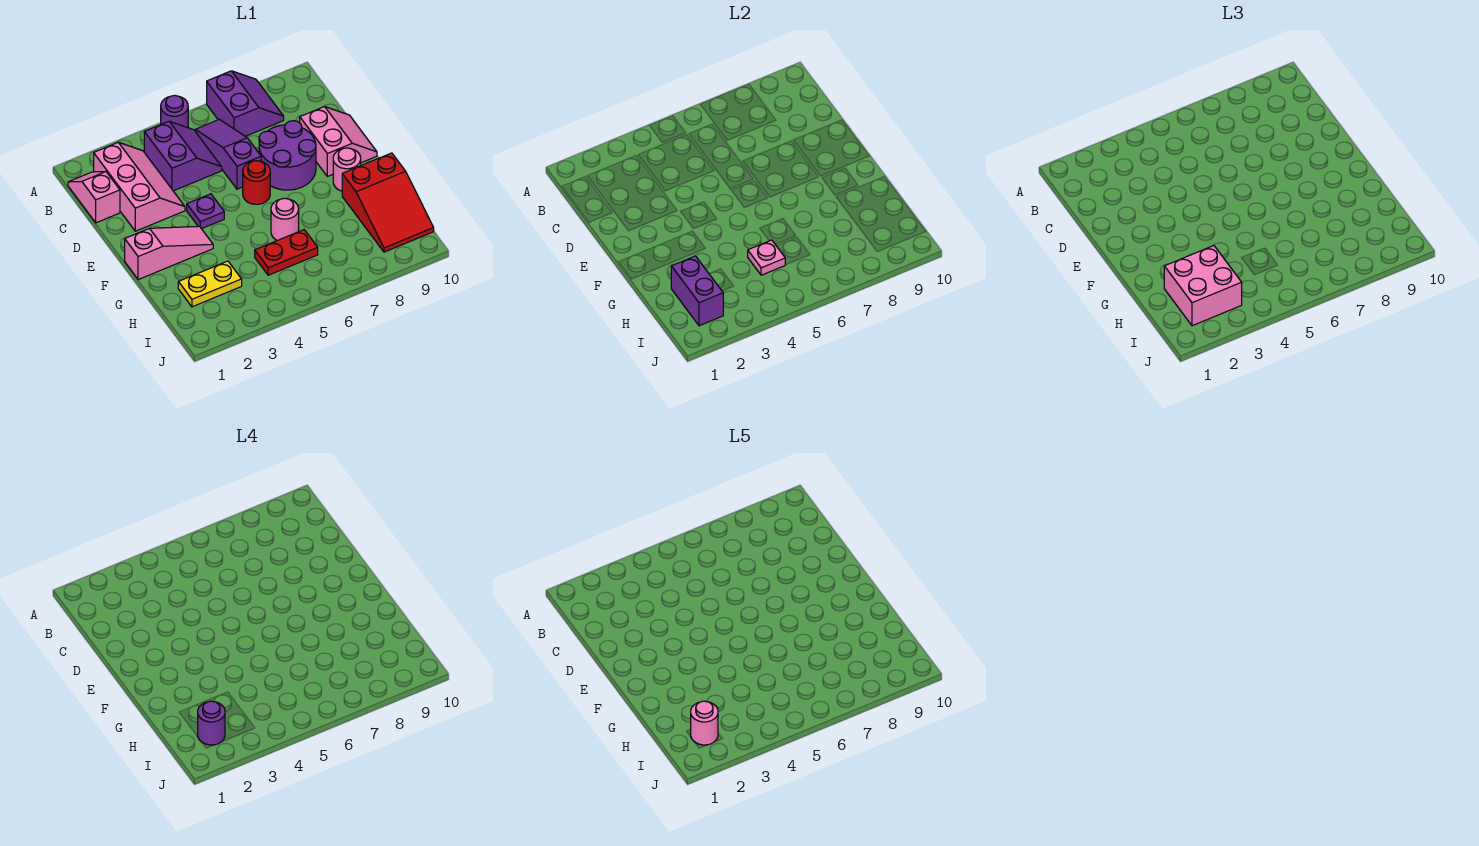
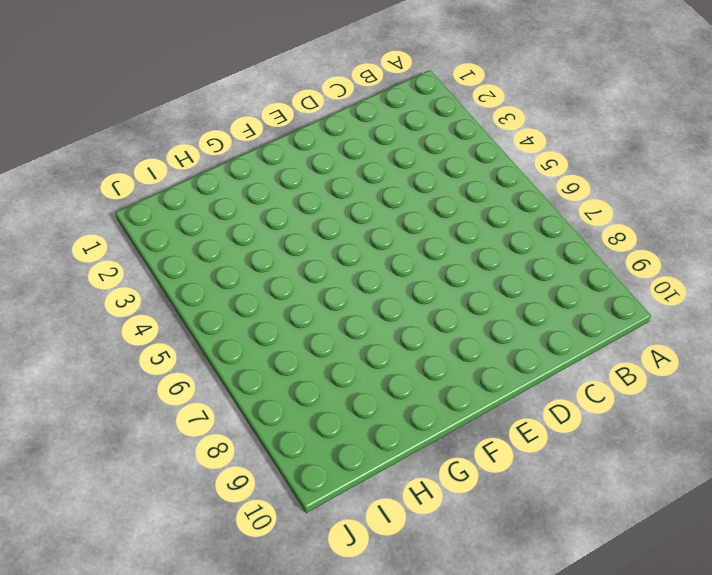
none -> purple 1x1 round brick [161,96,188,128]
none -> purple 2x2 slope [207,71,284,136]
none -> pink 1x2 slope [68,172,120,223]

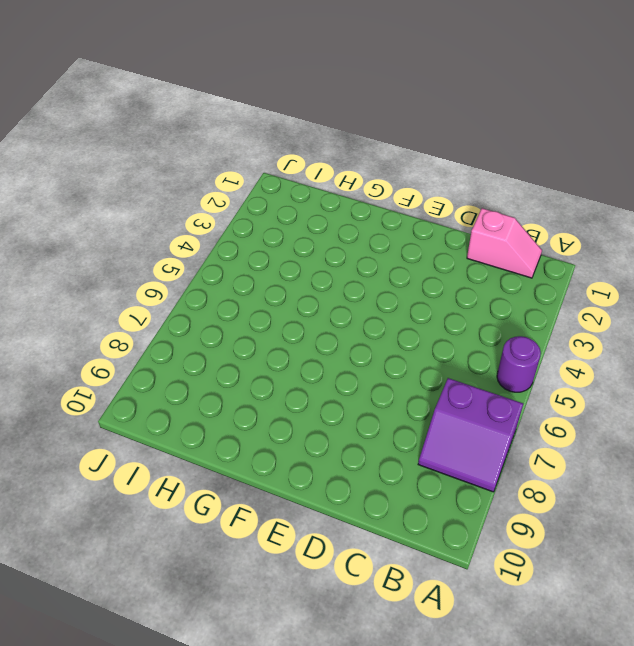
none -> pink 2x3 slope [94,142,185,231]
none -> purple 2x2 slope [144,121,222,191]
none -> purple 1x3 slope [195,119,261,189]

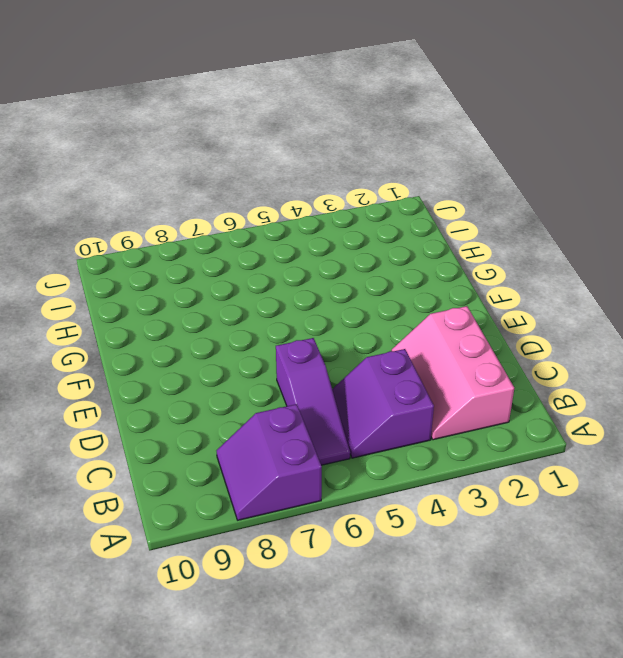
none -> purple 1x1 round brick [161,96,188,128]
none -> pink 1x2 slope [68,172,120,223]
none -> purple 2x2 round brick [259,121,316,190]

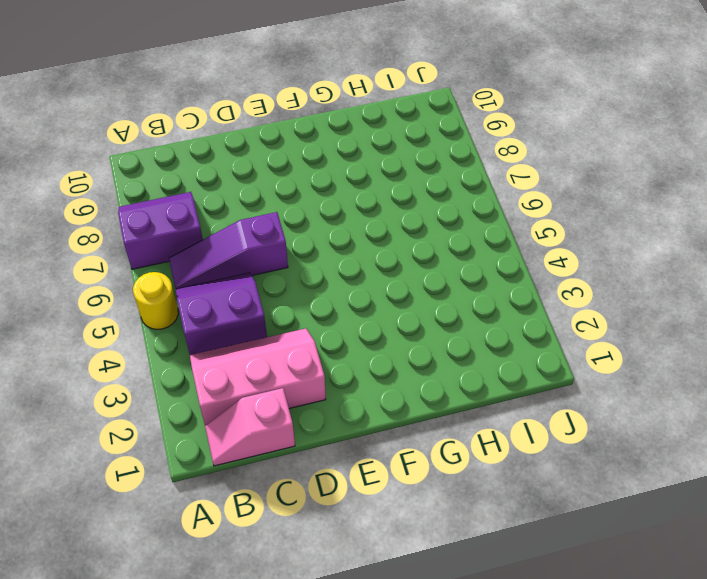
yellow 1x1 round brick [133,272,178,329] -> purple 1x1 round brick [161,96,188,128]
none -> purple 2x2 round brick [259,121,316,190]
none -> pink 2x2 slope [300,107,377,177]
none -> purple 1x1 plate [187,194,224,229]

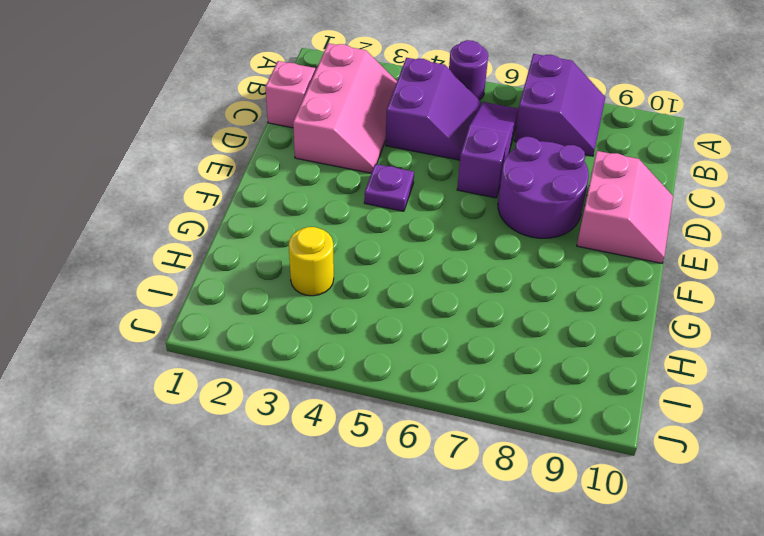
yellow 1x1 round brick [289,227,334,296] -> yellow 1x2 plate [178,261,242,307]
none -> red 1x1 round brick [243,161,270,204]
none -> pink 1x3 slope [125,226,213,280]
none -> pink 1x1 round brick [333,148,361,191]

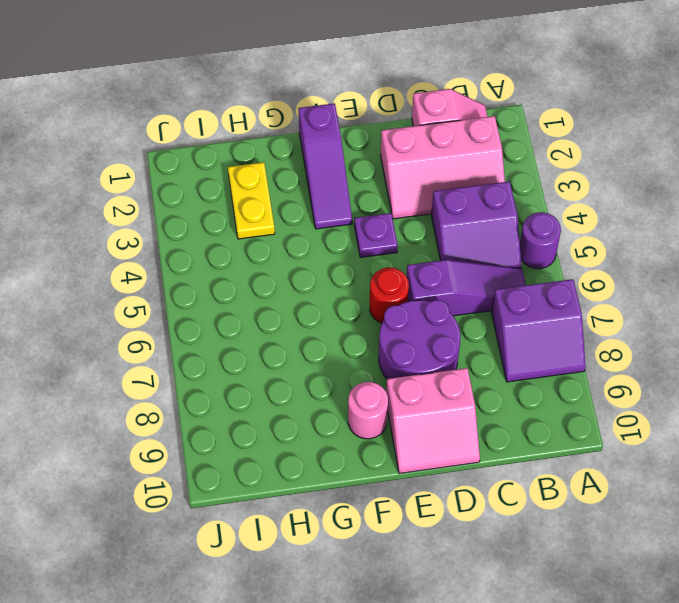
purple 1x3 slope [299,103,352,229] -> pink 1x3 slope [125,226,213,280]
none -> pink 1x1 round brick [271,198,299,240]
none -> red 2x3 slope [342,153,434,252]
none -> red 1x2 plate [255,230,318,275]

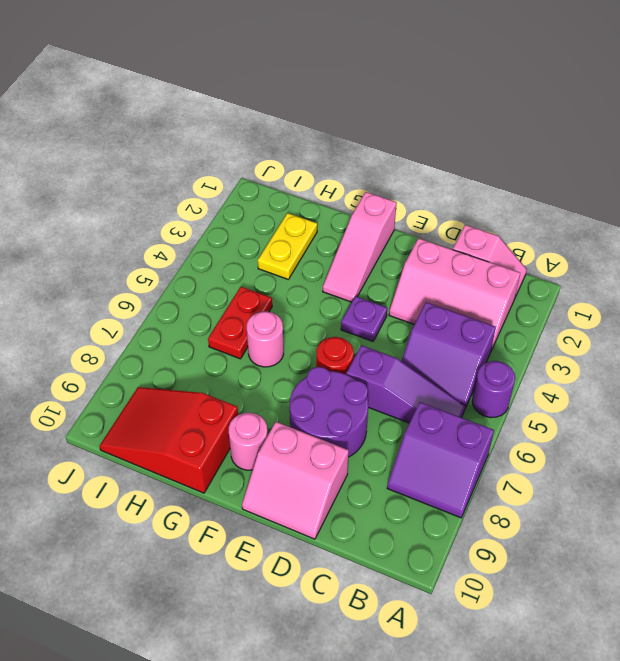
none -> purple 1x2 brick [671,256,723,326]
none -> pink 1x1 plate [748,240,785,275]
none -> pink 2x2 brick [1164,246,1242,326]

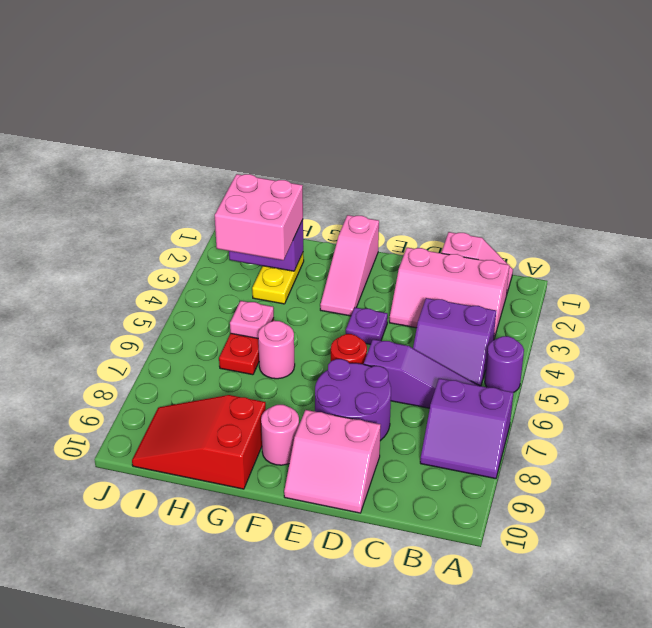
none -> purple 1x1 round brick [198,701,225,745]
none -> pink 1x1 round brick [691,701,718,745]

